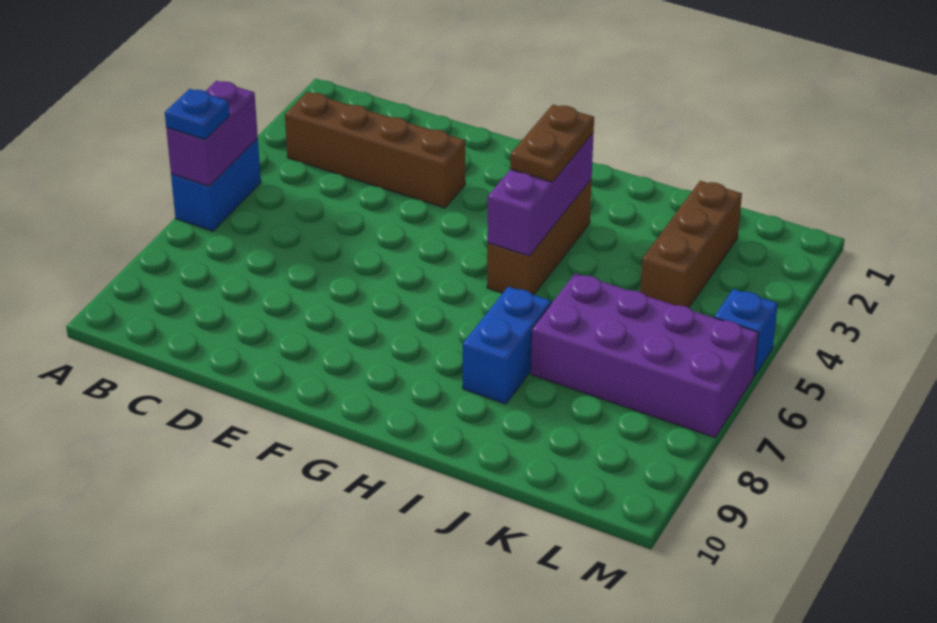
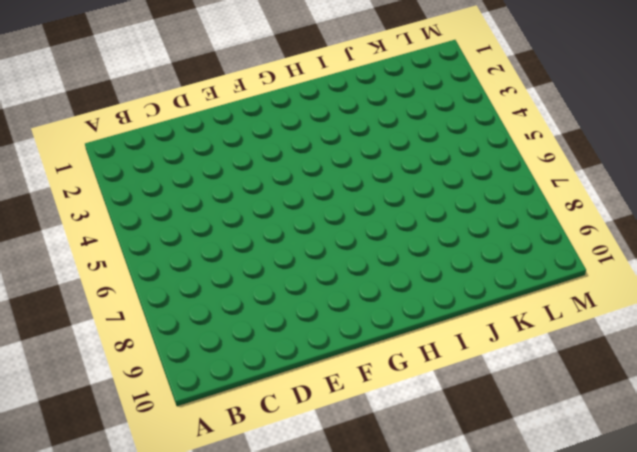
none -> blue 1x2 brick [171,138,261,231]
none -> brown 1x4 brick [285,92,465,208]

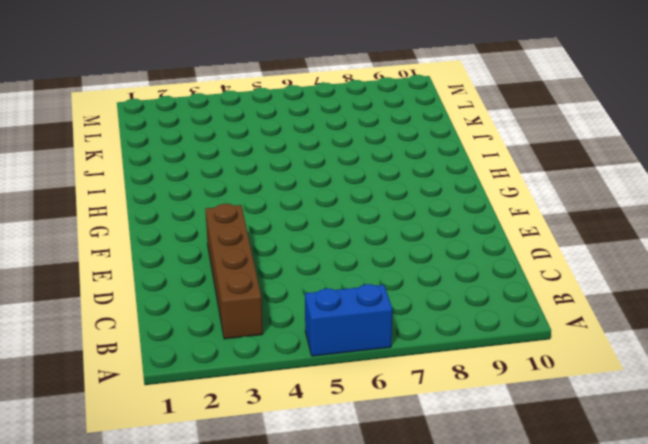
none -> brown 1x3 brick [487,179,592,295]
none -> blue 1x2 brick [463,287,551,404]

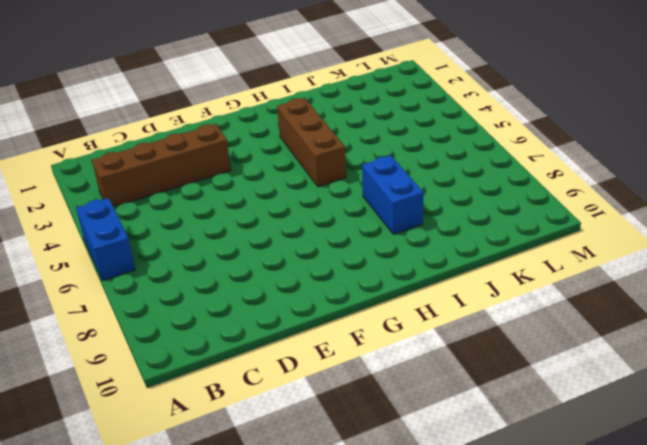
none -> purple 2x4 brick [531,273,759,438]
none -> brown 1x3 brick [640,181,742,308]

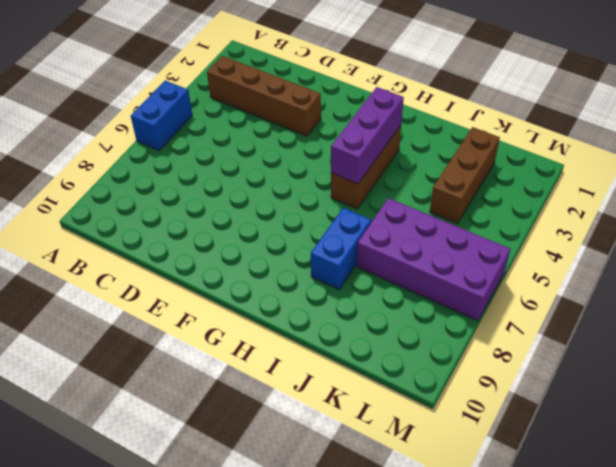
none -> blue 1x1 brick [714,289,778,376]
none -> purple 1x2 brick [166,81,258,186]

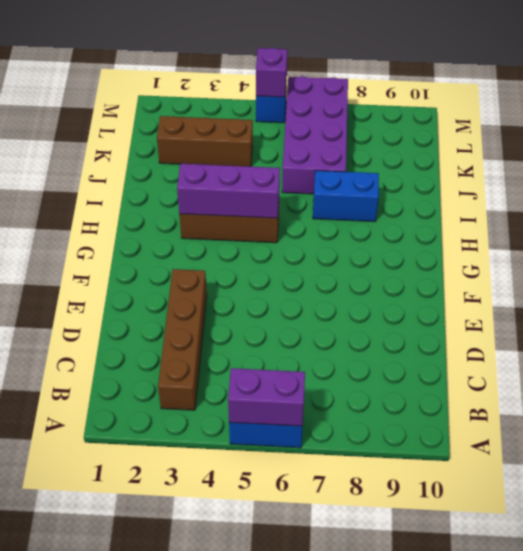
purple 1x1 brick [256,48,287,97] -> none
none -> blue 1x1 plate [165,89,229,140]
none -> brown 1x2 plate [510,105,594,182]

